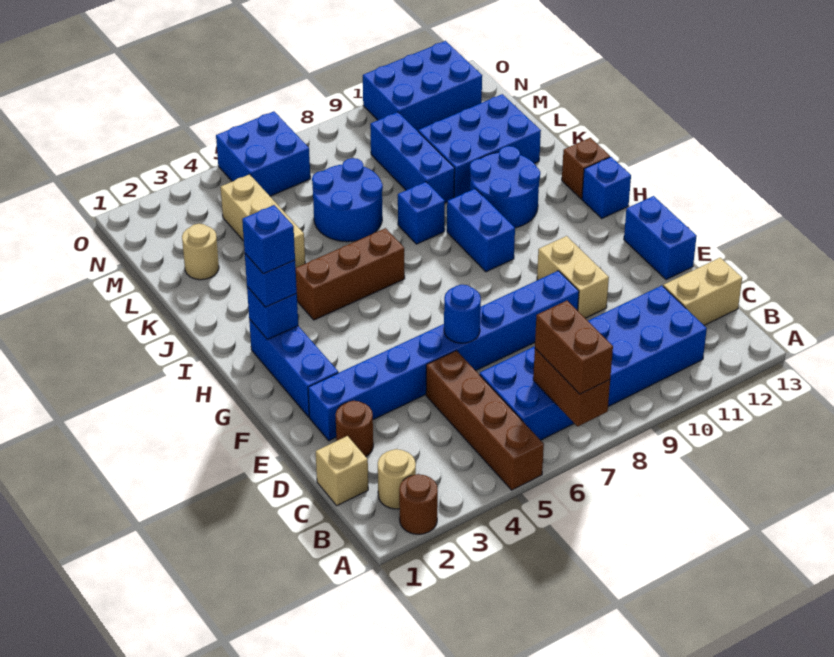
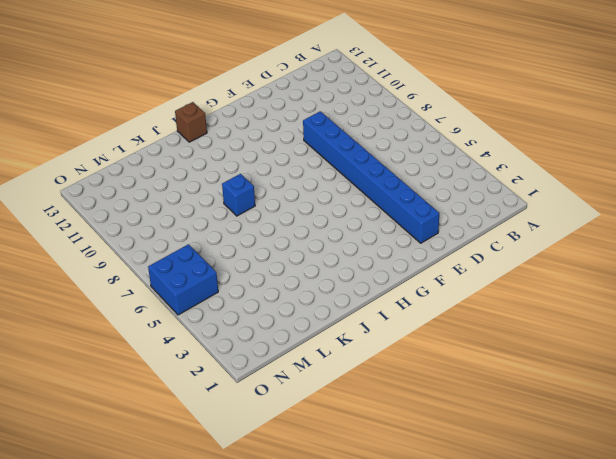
none -> brown 1x1 round brick [399,474,438,534]
none -> brown 1x4 brick [426,351,544,490]
none -> tan 1x1 round brick [378,449,416,509]
none -> blue 2x6 brick [480,285,707,440]

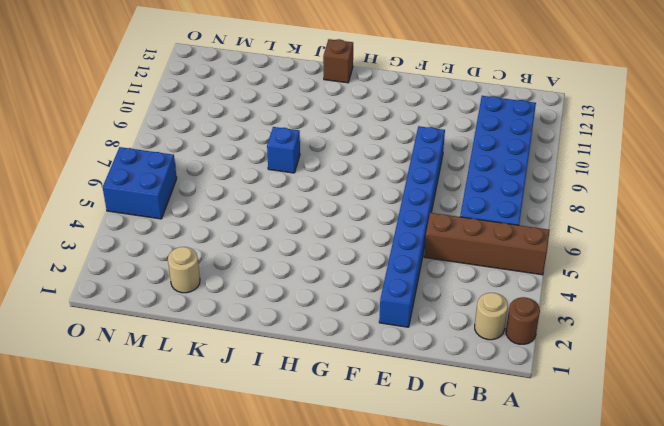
none -> tan 1x1 brick [316,436,368,506]
none -> tan 1x2 brick [663,258,742,325]
none -> brown 1x1 round brick [336,401,373,457]
none -> tan 1x2 brick [537,236,609,318]

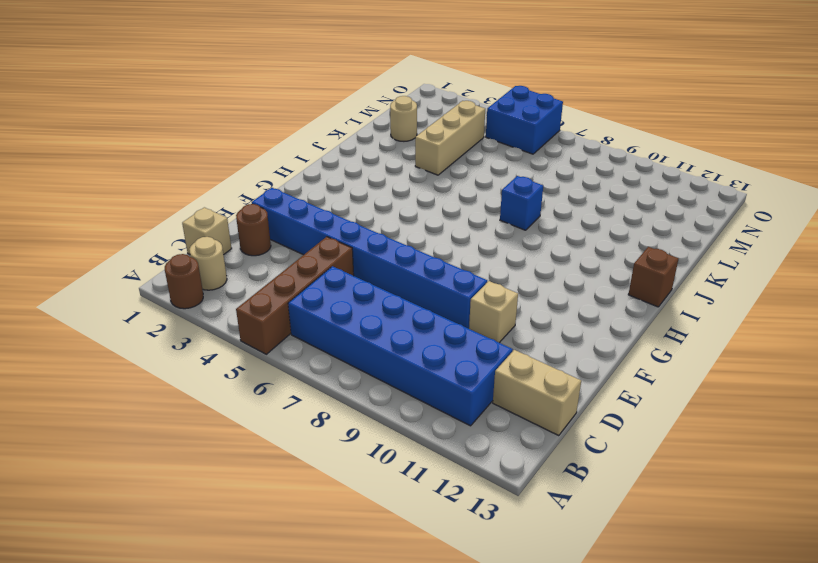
tan 1x1 brick [469,281,518,343] -> tan 1x2 brick [537,236,609,318]
none -> blue 1x2 brick [624,196,697,280]
none -> blue 1x3 brick [249,319,338,417]
none -> blue 1x2 brick [447,189,515,272]
none -> blue 1x1 brick [582,157,631,218]

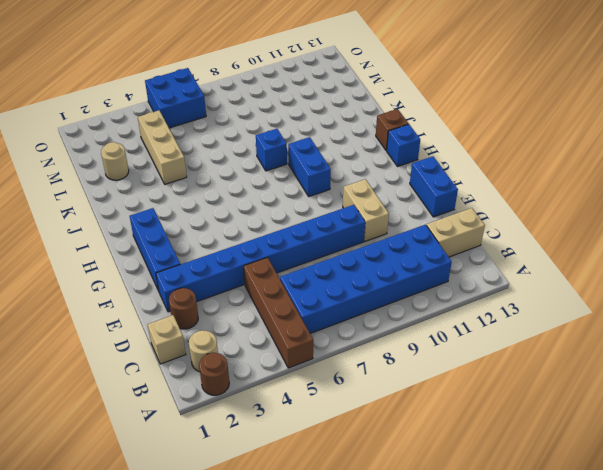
none -> brown 1x3 brick [296,228,405,320]
none -> blue 2x2 round brick [470,146,540,228]
none -> blue 2x2 round brick [312,158,383,242]
none -> blue 1x3 brick [370,112,455,203]

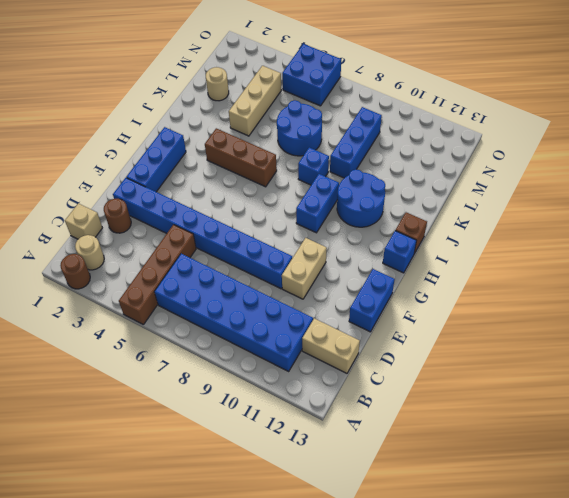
none -> blue 2x3 brick [418,94,541,197]
none -> blue 2x3 brick [363,41,482,131]
none -> brown 1x2 brick [533,349,610,426]
none -> blue 1x1 round brick [444,285,481,343]

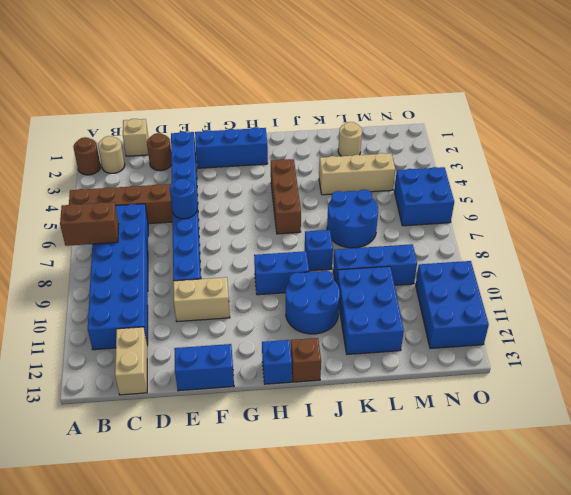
none -> blue 1x1 brick [247,287,298,340]
none -> brown 1x2 brick [535,301,613,394]
none -> blue 1x1 brick [245,254,297,307]
none -> blue 1x1 brick [242,205,295,274]

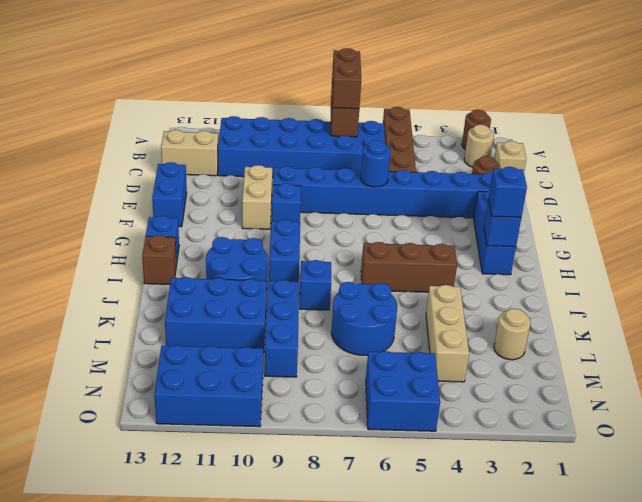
blue 1x1 brick [272,183,301,222] -> blue 1x1 brick moved to [242,205,295,274]

